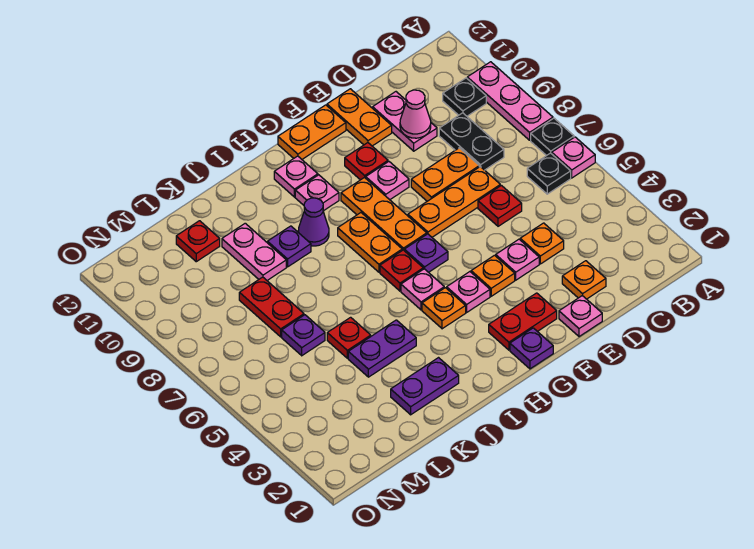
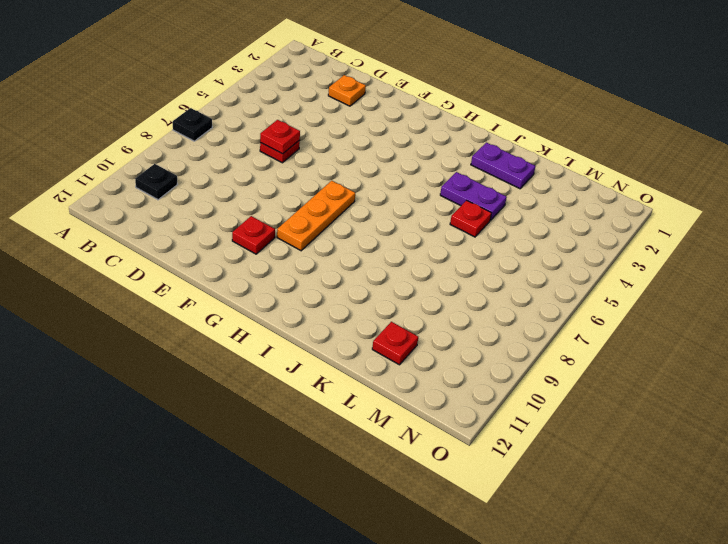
red 1x1 plate [260,120,300,154] -> red 1x1 plate moved to [380,250,423,291]
none -> pink 1x1 plate [552,137,595,178]
none -> pink 1x3 plate [467,62,553,140]
none -> black 1x1 plate [527,153,571,194]
none -> black 1x2 plate [439,113,504,170]

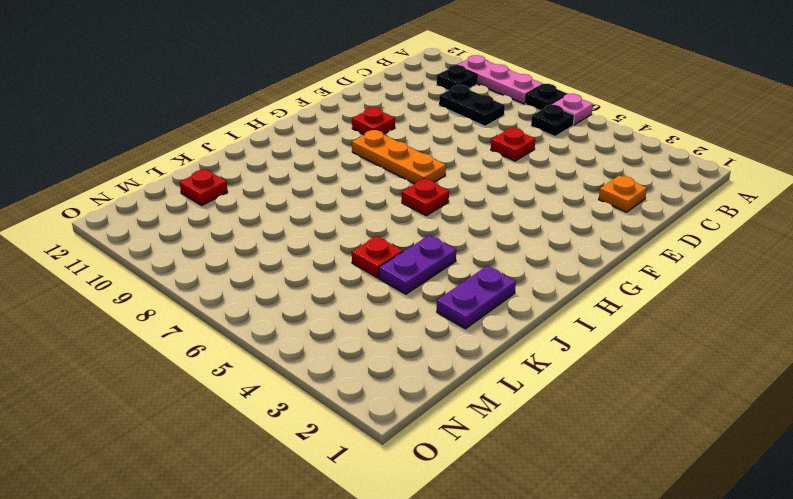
none -> orange 1x1 plate [520,223,564,264]
none -> orange 1x3 plate [408,167,500,237]
none -> orange 1x2 plate [411,148,479,201]
none -> pink 1x2 plate [373,92,437,151]

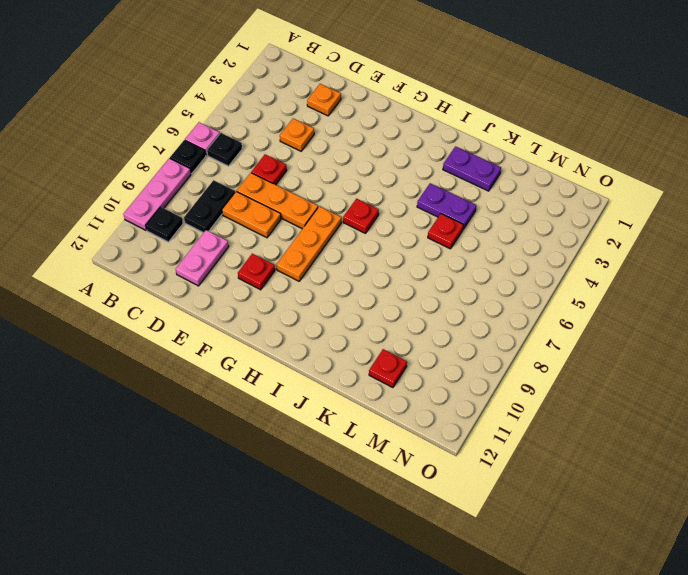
none -> pink 1x1 plate [559,296,602,337]
none -> pink 1x1 plate [496,239,539,280]
none -> orange 1x2 plate [327,89,392,146]
none -> red 1x2 plate [489,293,557,350]

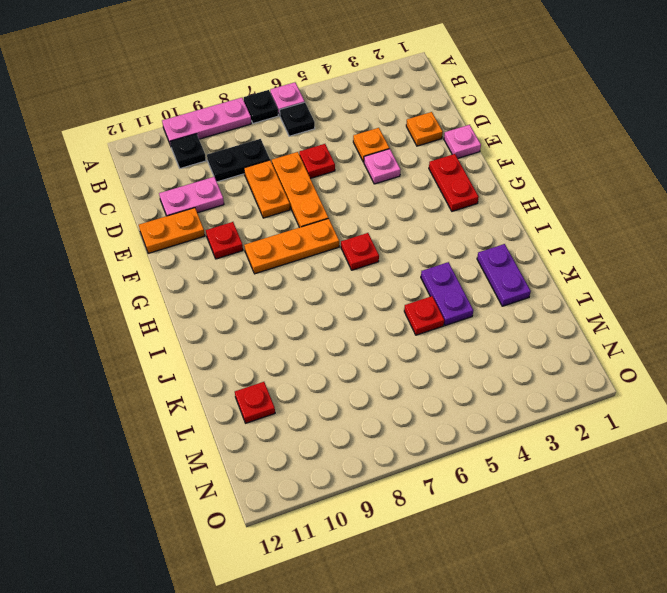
none -> orange 1x1 plate [471,255,515,296]
none -> pink 1x1 plate [366,162,409,200]
none -> orange 1x2 plate [278,105,346,159]
none -> purple 1x1 plate [510,328,553,369]

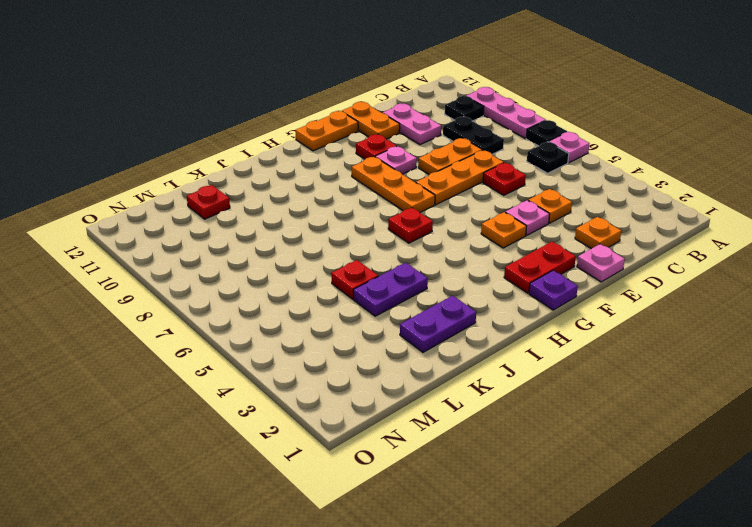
none -> pink 1x1 plate [447,272,490,312]
none -> purple 1x1 plate [404,234,448,272]
none -> orange 1x1 plate [422,288,466,329]
none -> pink 1x1 plate [401,269,444,310]

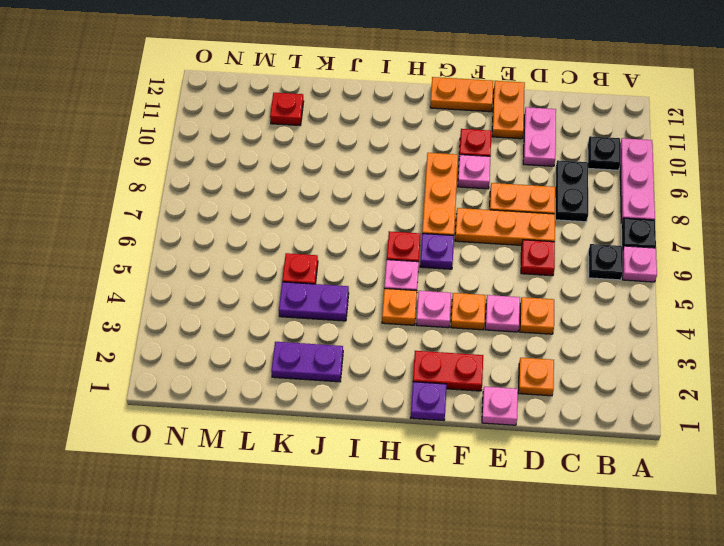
none -> orange 1x2 plate [338,213,402,272]
none -> pink 1x1 plate [295,175,339,211]
none -> pink 1x1 plate [274,156,318,197]
none -> purple 1x1 cone [298,198,329,246]

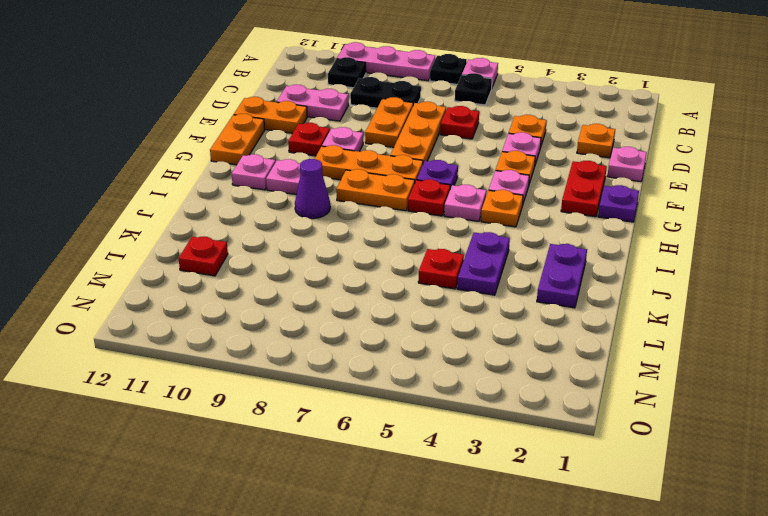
none -> purple 1x1 plate [267,226,311,267]
none -> pink 1x2 plate [222,223,286,280]
none -> purple 1x1 plate [282,315,325,356]
none -> red 1x2 plate [239,277,304,337]

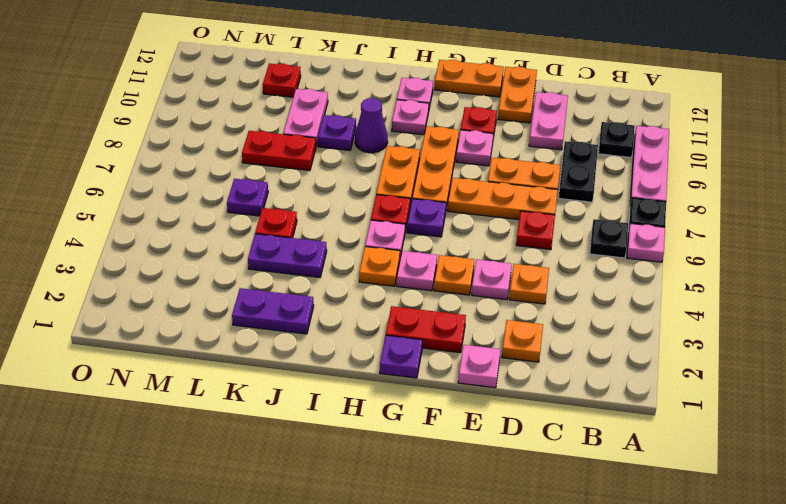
red 1x2 plate [242,131,316,171] -> red 1x2 plate turned to [239,277,304,337]
none -> pink 1x1 cone [400,90,431,138]

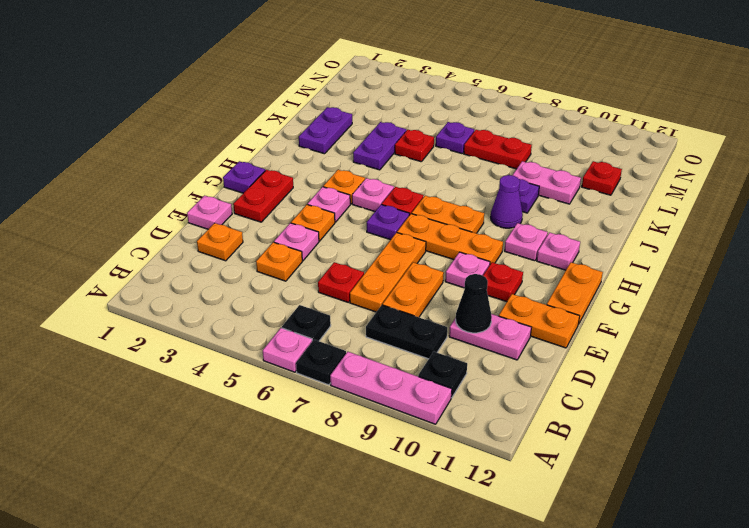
black 1x1 cone [456,274,492,333] -> pink 1x1 cone [400,90,431,138]

